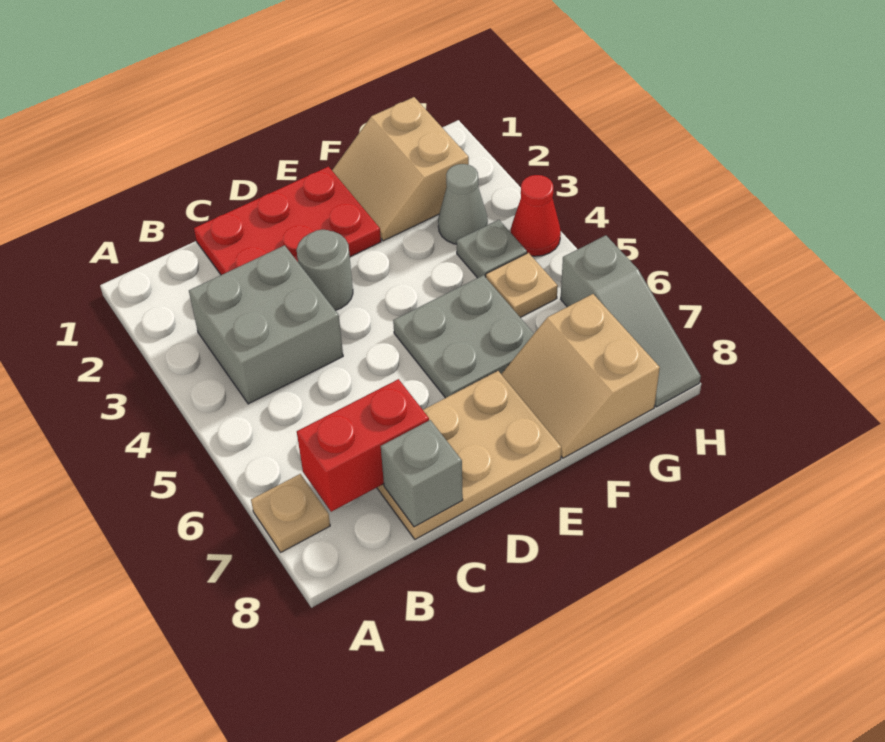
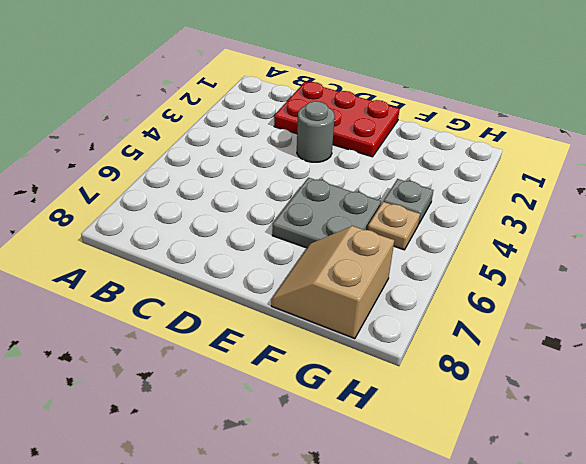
none -> tan 1x1 plate [251,474,330,552]
none -> grey 2x2 brick [189,245,343,404]
none -> tan 2x3 plate [377,371,561,539]

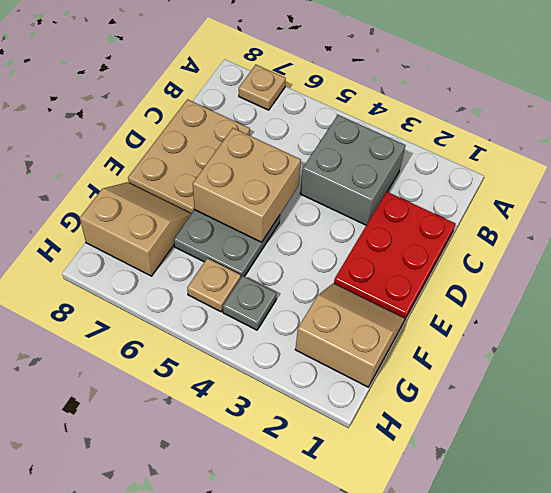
tan 2x2 brick [193,128,301,242] -> none
none -> grey 1x1 round brick [297,230,353,310]
none -> grey 1x1 cone [438,164,488,244]
none -> red 1x1 cone [511,175,561,256]

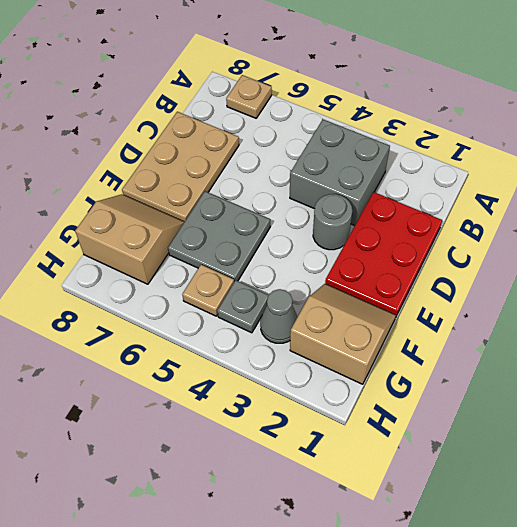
none -> red 1x1 cone [511,175,561,256]
none -> grey 1x3 slope [561,235,701,407]
none -> red 1x2 brick [297,379,429,512]

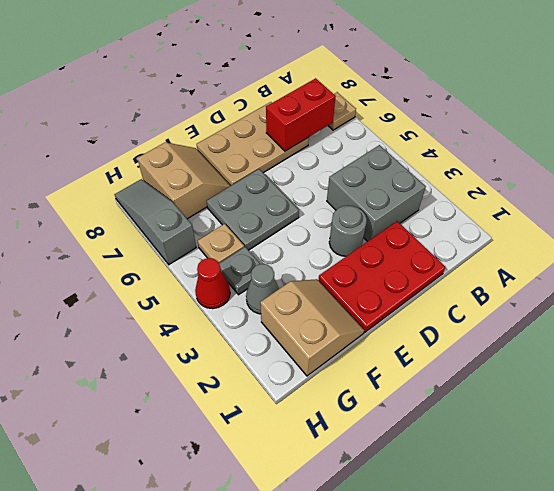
none -> grey 1x1 brick [381,420,463,527]

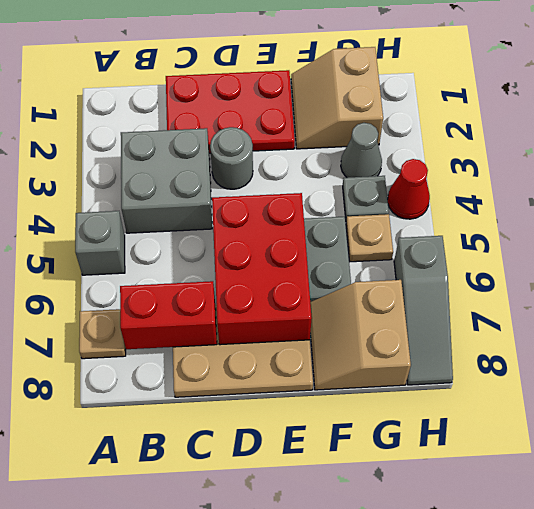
grey 1x1 brick [75,211,125,275] -> grey 1x1 brick moved to [381,420,463,527]
red 2x3 brick [212,193,312,345] -> none

